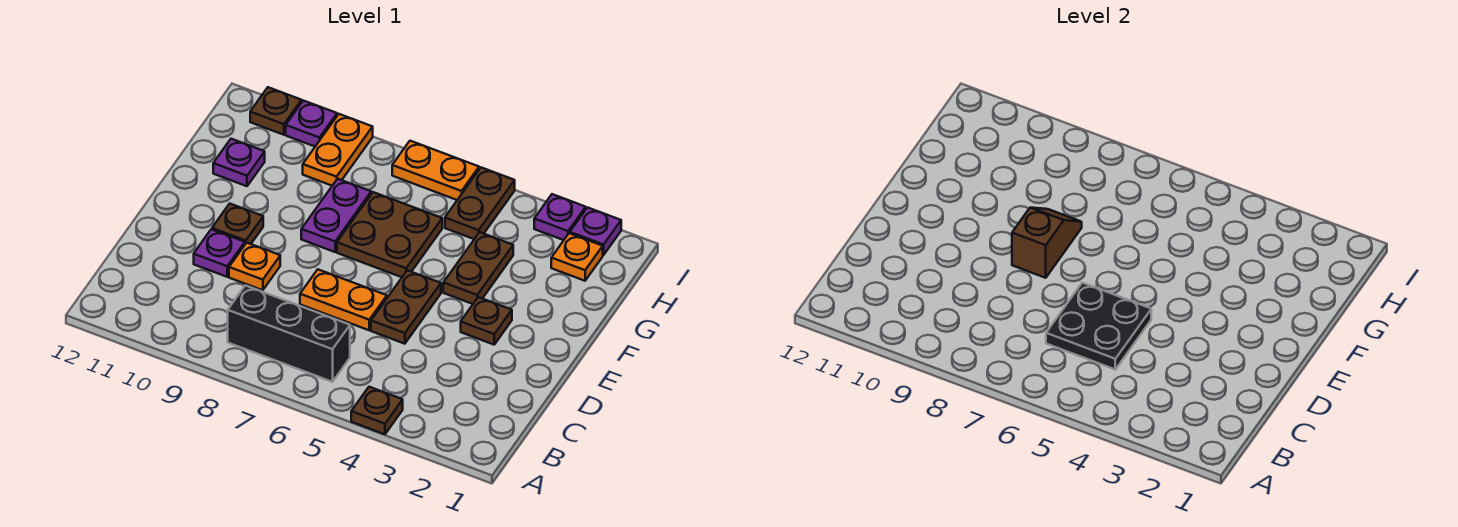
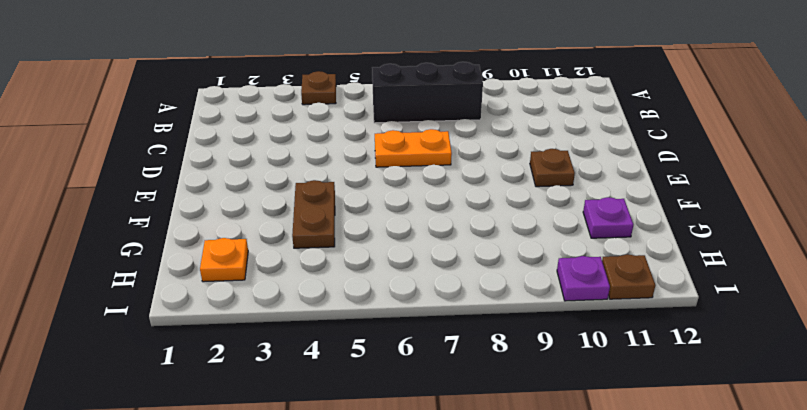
none -> brown 1x2 plate [371,270,441,344]
none -> orange 1x1 plate [229,243,280,290]
none -> purple 1x1 plate [194,229,245,277]

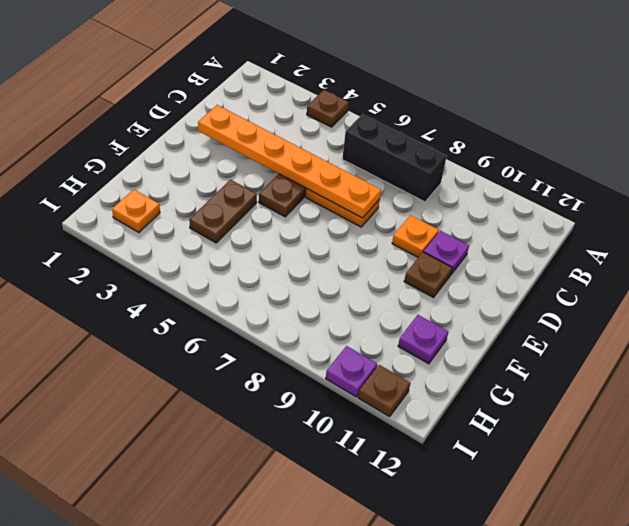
orange 1x6 plate [198,105,381,218] -> black 2x2 plate [1046,283,1151,369]
none -> brown 1x1 plate [461,297,512,345]
none -> brown 2x2 plate [337,192,442,277]
none -> purple 1x2 plate [301,179,371,252]

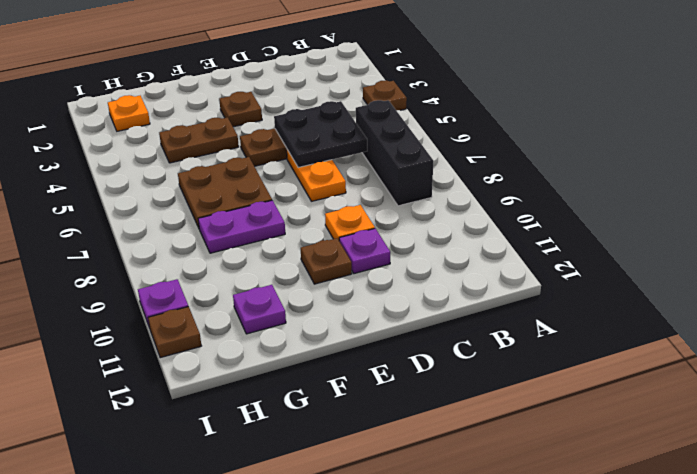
none -> brown 1x2 plate [445,167,515,239]
none -> orange 1x2 plate [303,114,373,186]
none -> purple 1x1 plate [570,208,621,255]

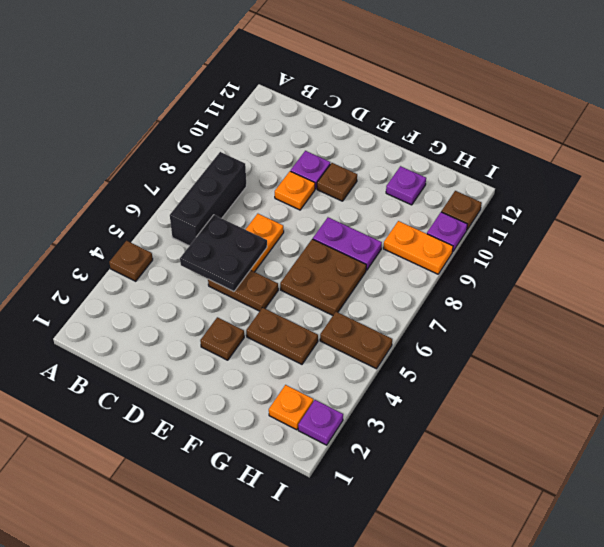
none -> purple 1x1 plate [534,194,586,240]
none -> orange 1x2 plate [392,141,479,200]
none -> brown 1x2 slope [1012,208,1082,278]

